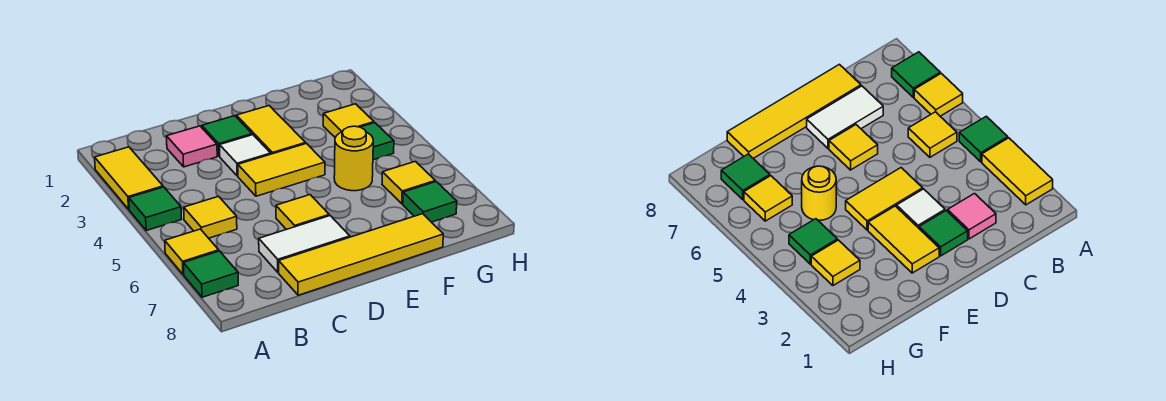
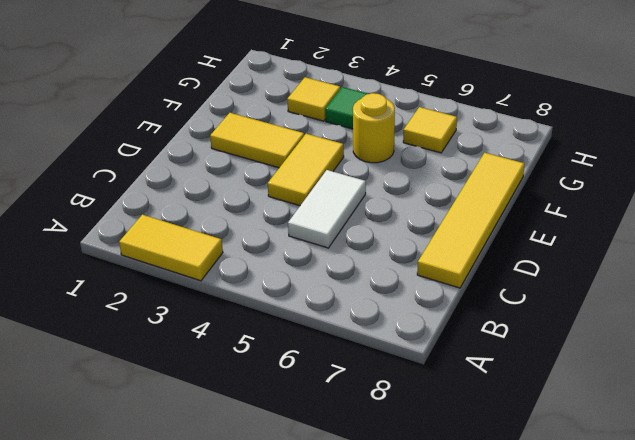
white 1x2 tile [288,170,366,248] -> white 1x2 tile moved to [259,216,350,272]
none -> green 1x1 tile [129,187,181,231]
none -> yellow 1x1 tile [165,229,219,274]
none -> green 1x1 tile [183,251,238,297]

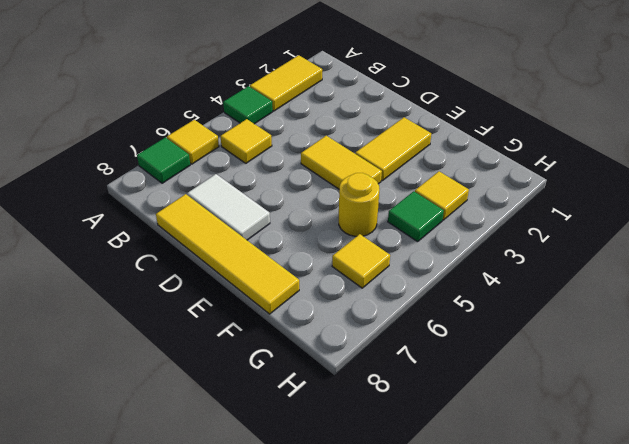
none -> pink 1x1 tile [167,126,217,167]
none -> green 1x1 tile [202,116,252,156]
none -> white 1x1 tile [220,135,271,176]

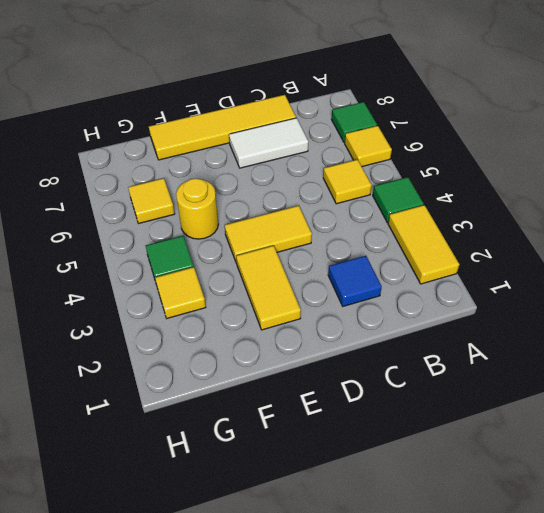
blue 1x1 tile [328,256,382,306] -> pink 1x1 tile [167,126,217,167]
none -> green 1x1 tile [202,116,252,156]
none -> white 1x1 tile [220,135,271,176]
none -> yellow 1x1 tile [276,195,329,230]

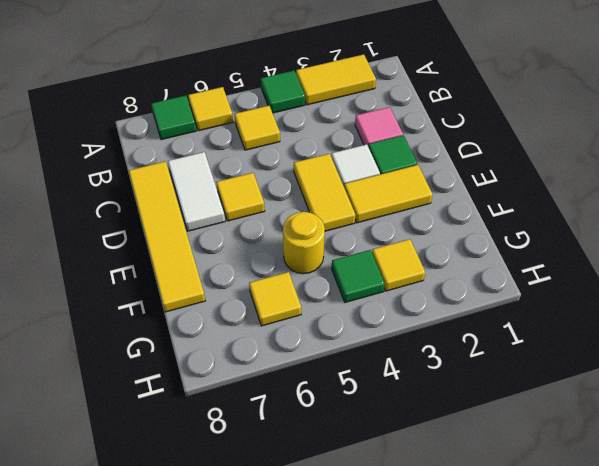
none -> green 1x1 tile [403,182,457,222]

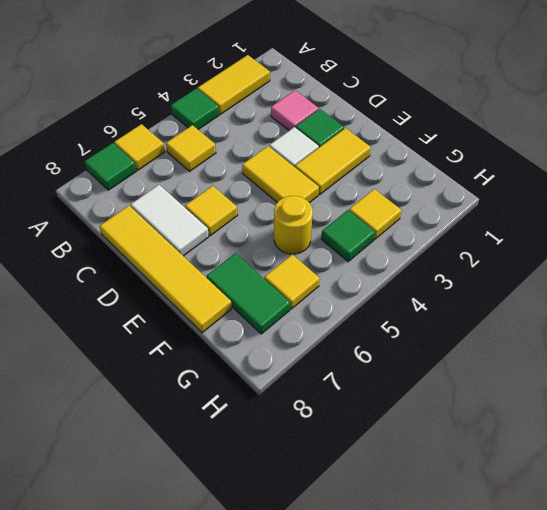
green 1x2 tile [207,253,290,334] -> green 1x1 tile [403,182,457,222]

